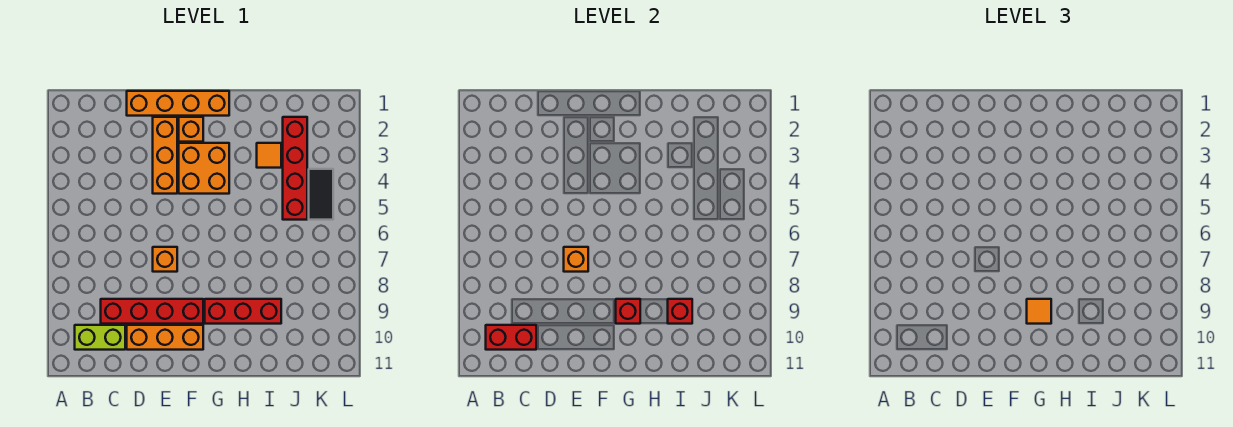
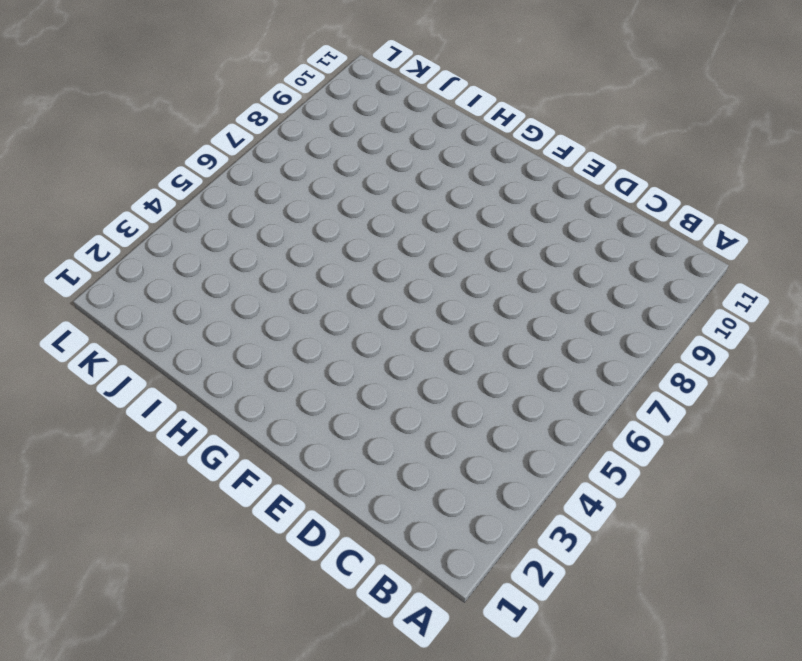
none -> lime 1x2 brick [75,325,125,350]
none -> red 1x4 brick [101,299,203,324]
none -> orange 1x4 brick [127,91,229,116]

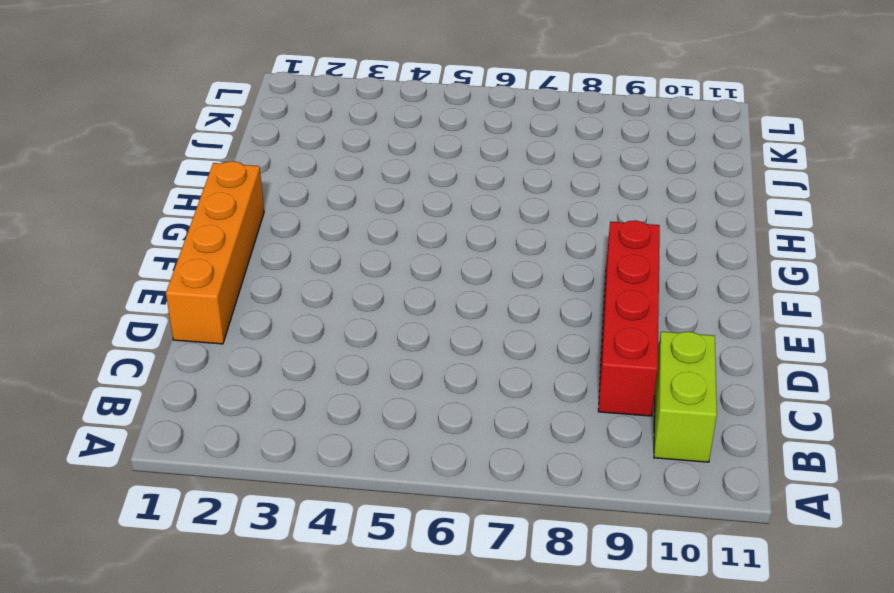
none -> orange 1x3 brick [127,325,203,350]
none -> orange 1x3 brick [153,117,177,194]
none -> orange 1x1 brick [153,247,177,272]

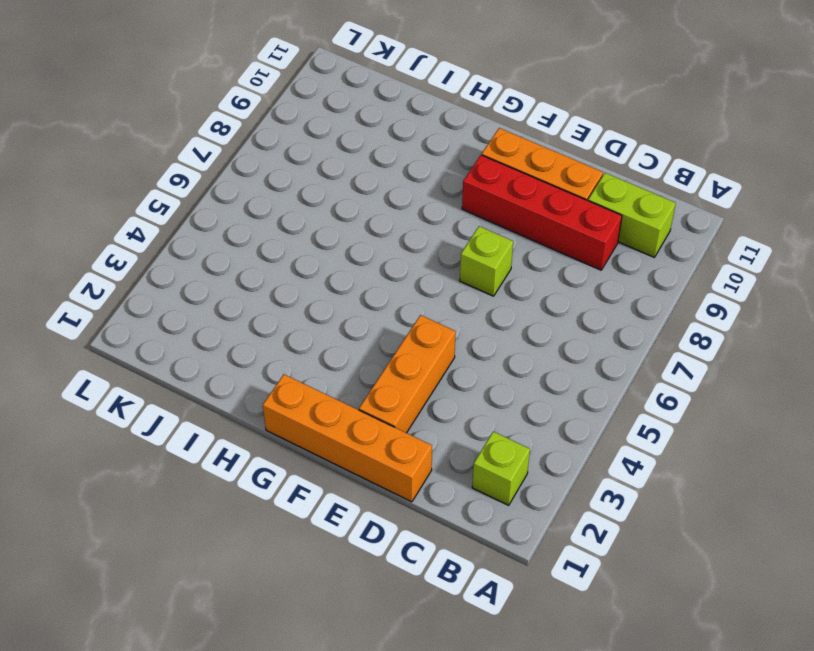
lime 1x1 brick [472,432,530,505] -> none
lime 1x1 brick [460,226,513,296] -> orange 1x1 brick [153,247,177,272]
none -> orange 1x1 brick [179,117,203,142]
none -> orange 2x2 brick [179,143,229,194]
none -> red 1x3 brick [205,299,281,324]

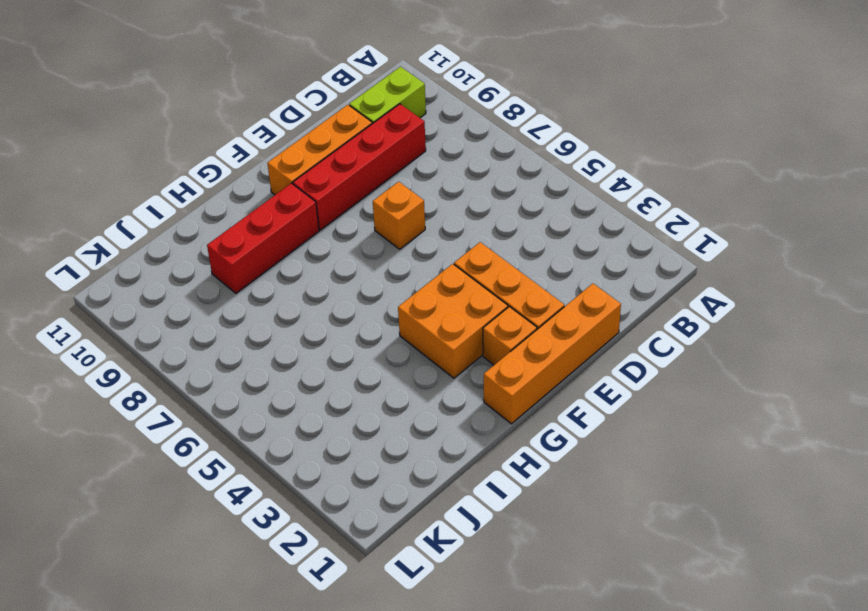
none -> orange 1x1 tile [257,143,281,168]
none -> red 1x4 brick [283,117,307,220]
none -> black 1x2 tile [309,169,333,220]

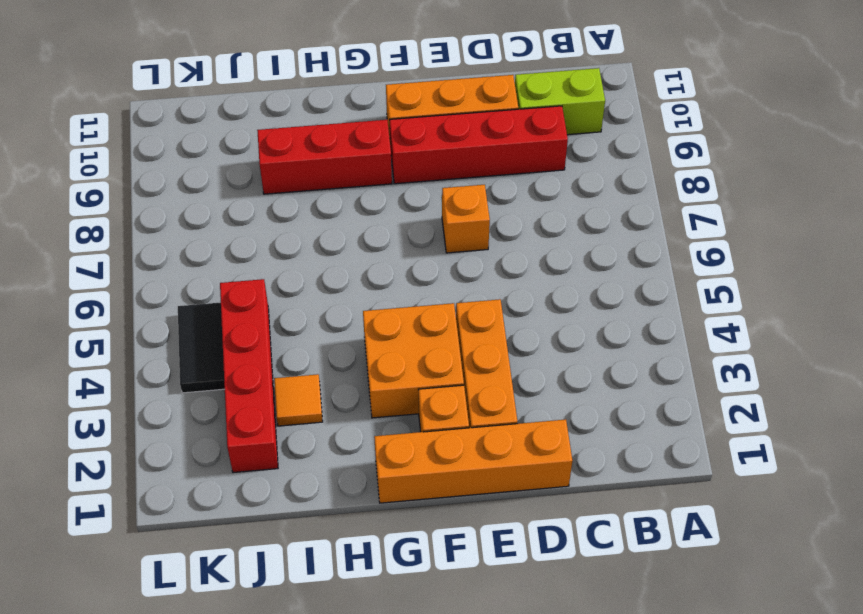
none -> red 1x2 brick [486,325,536,350]
none -> orange 1x1 brick [564,247,588,272]
none -> red 1x1 brick [616,299,640,324]

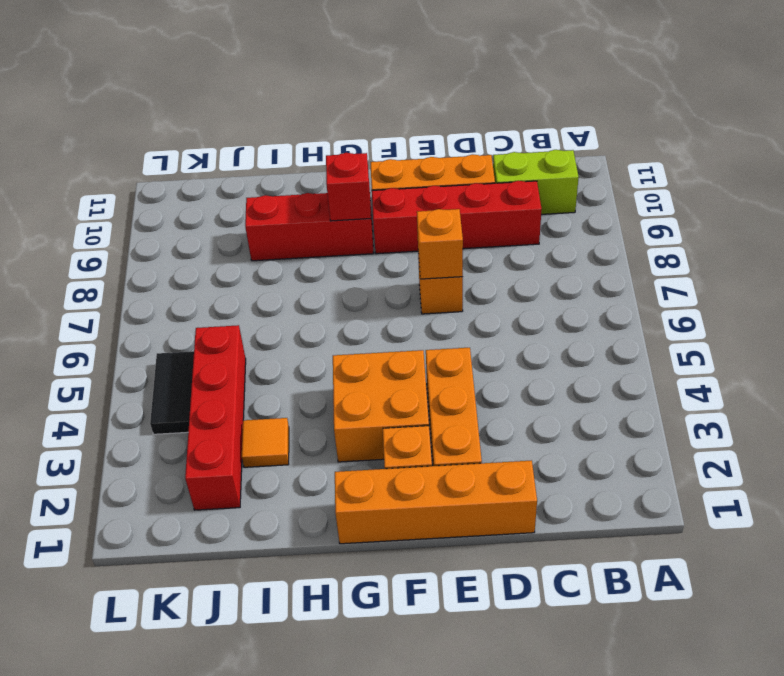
none -> red 1x2 brick [486,325,536,350]
none -> red 1x1 brick [668,299,692,324]
none -> orange 1x1 tile [1027,299,1051,324]

